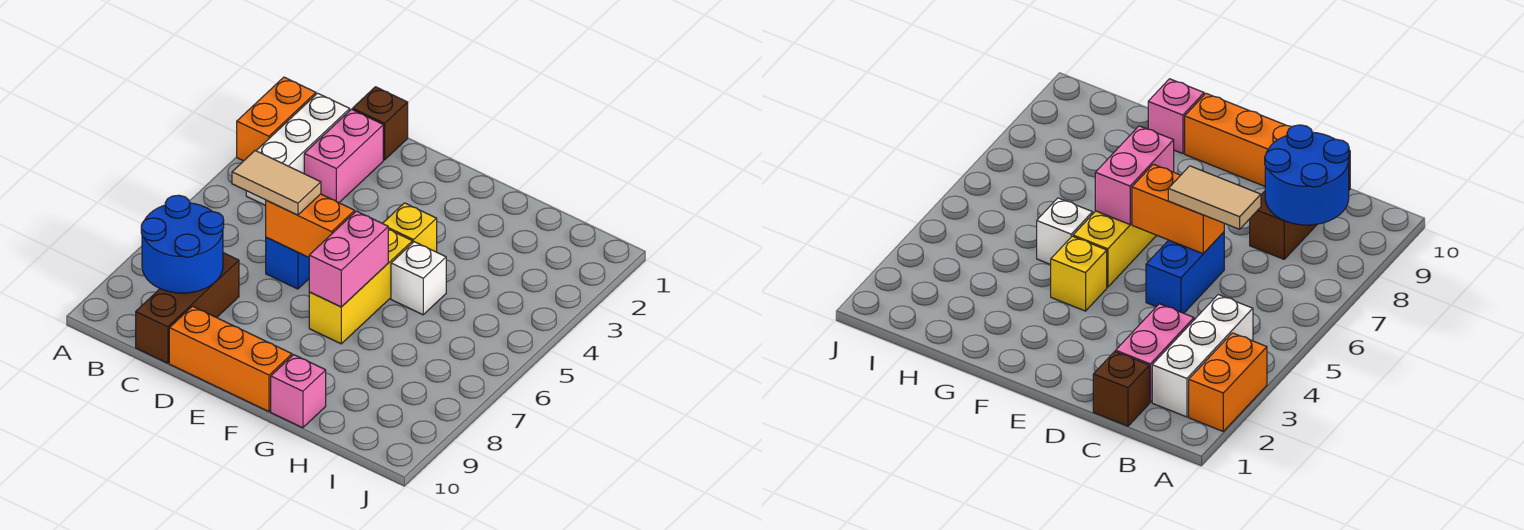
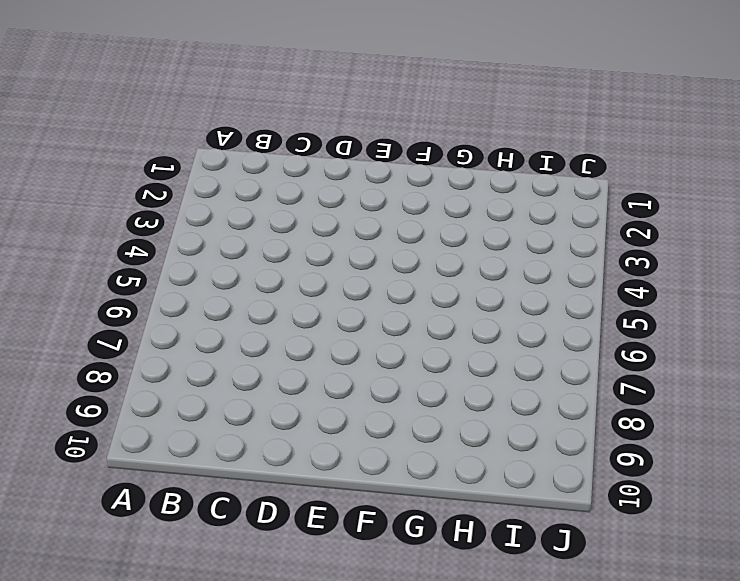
none -> orange 1x2 brick [237,77,316,161]
none -> white 1x3 brick [246,93,350,206]
none -> brown 1x1 brick [352,87,408,160]

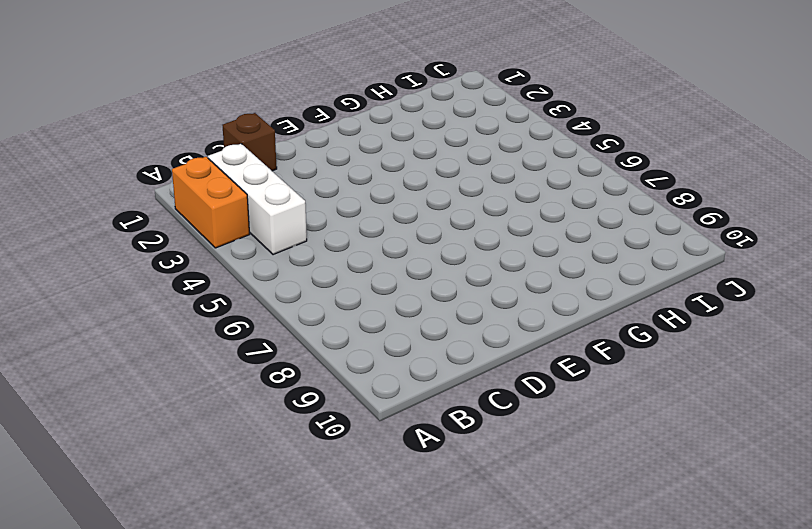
none -> pink 1x2 brick [304,109,383,203]
none -> brown 1x3 brick [136,253,239,363]
none -> blue 1x2 brick [266,237,309,289]

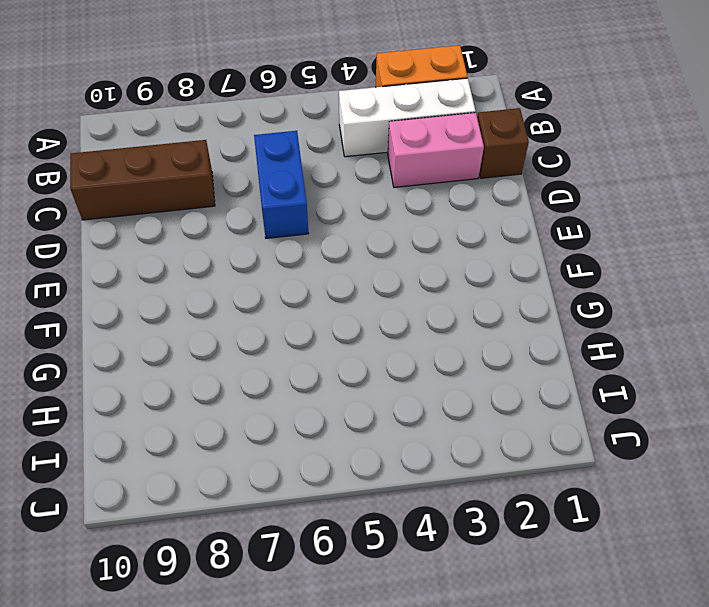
blue 1x2 brick [254,131,309,238] -> blue 1x2 brick turned to [266,237,309,289]
none -> orange 1x3 brick [169,306,292,412]
none -> yellow 1x1 brick [383,203,437,252]
none -> yellow 1x3 brick [309,230,412,344]

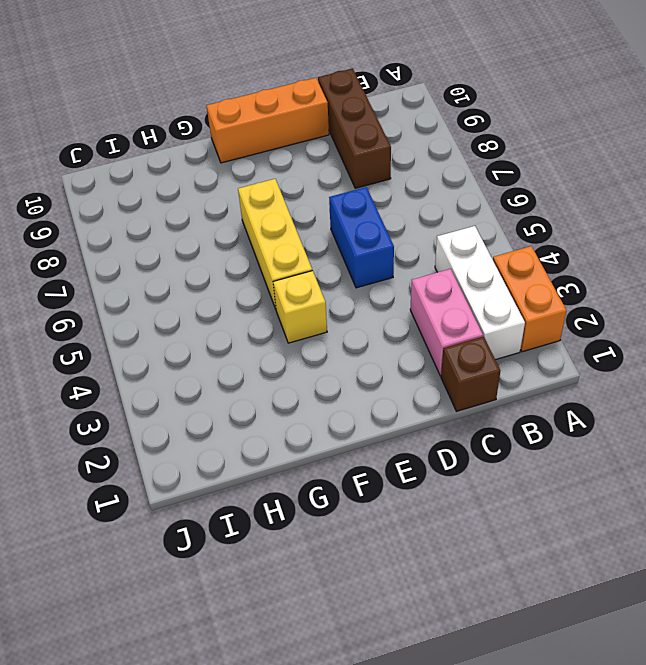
none -> white 1x1 brick [391,242,446,315]
none -> pink 1x1 brick [271,355,326,428]
none -> blue 2x2 round brick [141,195,224,293]

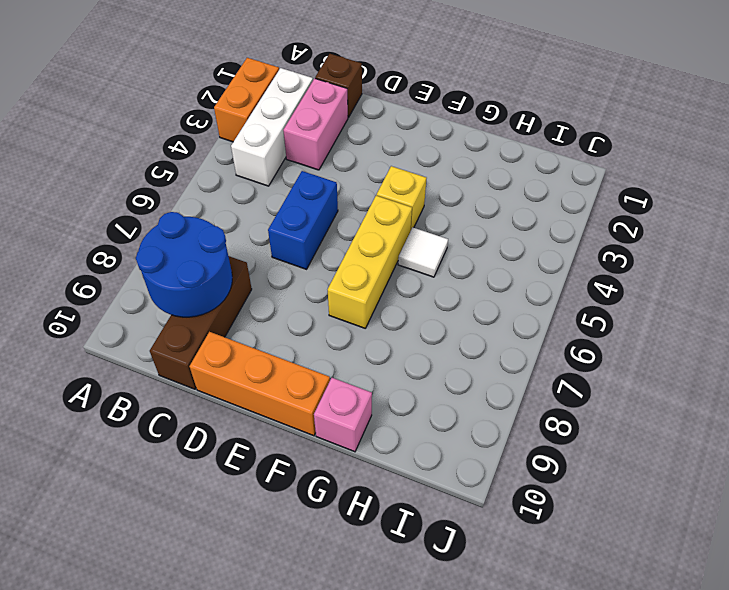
white 1x1 tile [398,228,448,277] -> white 1x1 brick [391,242,446,315]
none -> orange 1x2 brick [266,194,355,257]
none -> pink 1x2 brick [309,211,389,307]
none -> tan 1x2 tile [232,151,321,215]

